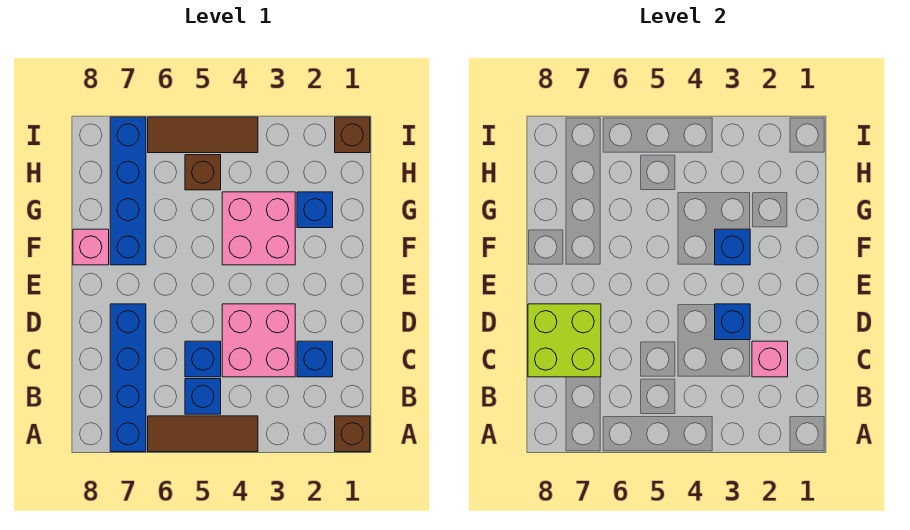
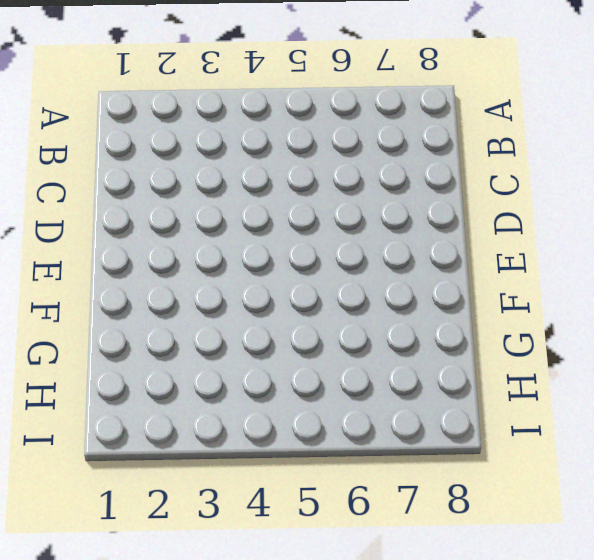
none -> brown 1x1 brick [335,416,370,452]
none -> brown 1x3 tile [148,416,258,452]
none -> blue 1x4 brick [110,304,146,452]

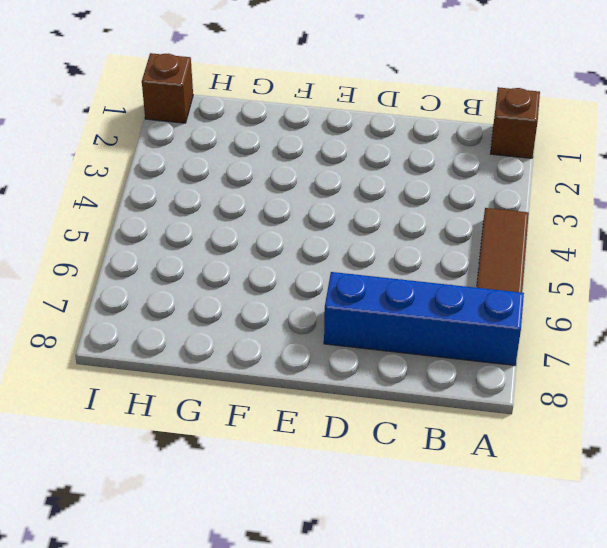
none -> blue 1x1 brick [185,379,221,414]
none -> blue 1x1 brick [297,341,333,377]
none -> pink 2x2 brick [222,304,295,377]

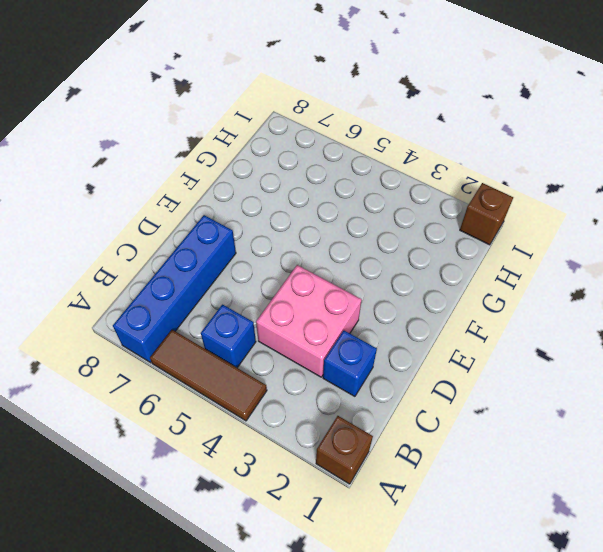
none -> blue 1x1 brick [185,341,221,377]
none -> pink 2x2 brick [222,192,295,265]
none -> blue 1x4 brick [110,117,146,265]

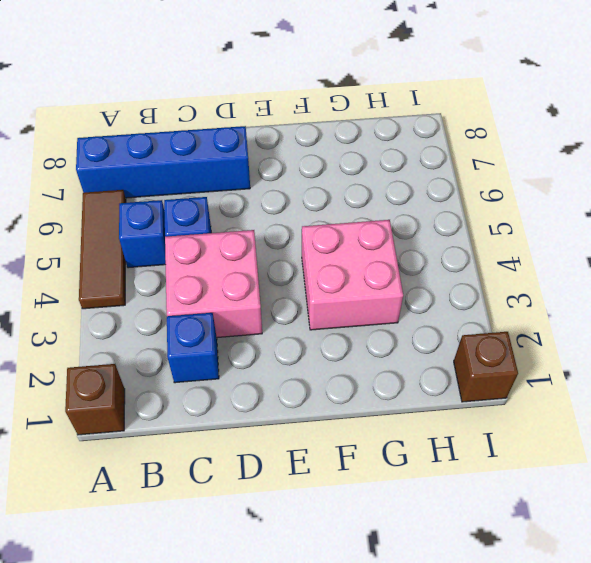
none -> blue 1x4 brick [110,117,146,265]
none -> pink 1x1 brick [73,229,109,265]
none -> blue 1x1 brick [297,192,333,228]

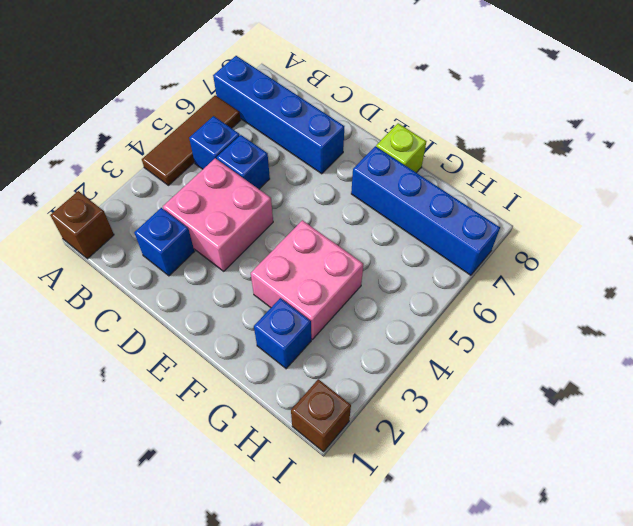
lime 1x1 brick [376,123,426,173] -> pink 1x1 brick [73,229,109,265]
none -> brown 1x1 brick [185,155,221,190]
none -> brown 1x3 tile [148,117,258,153]
none -> pink 1x1 brick [752,341,788,377]

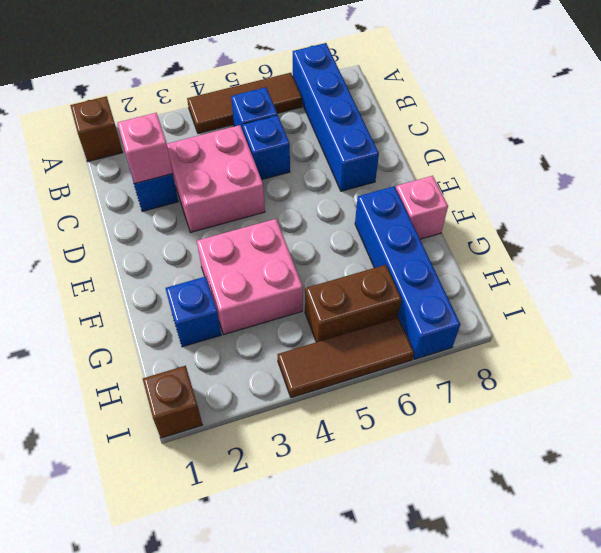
brown 1x2 brick [305,265,401,342] -> brown 1x1 brick [185,155,221,190]
none -> lime 2x2 brick [528,304,601,377]
none -> blue 1x1 brick [715,304,750,340]
none -> blue 1x1 brick [715,229,750,265]

